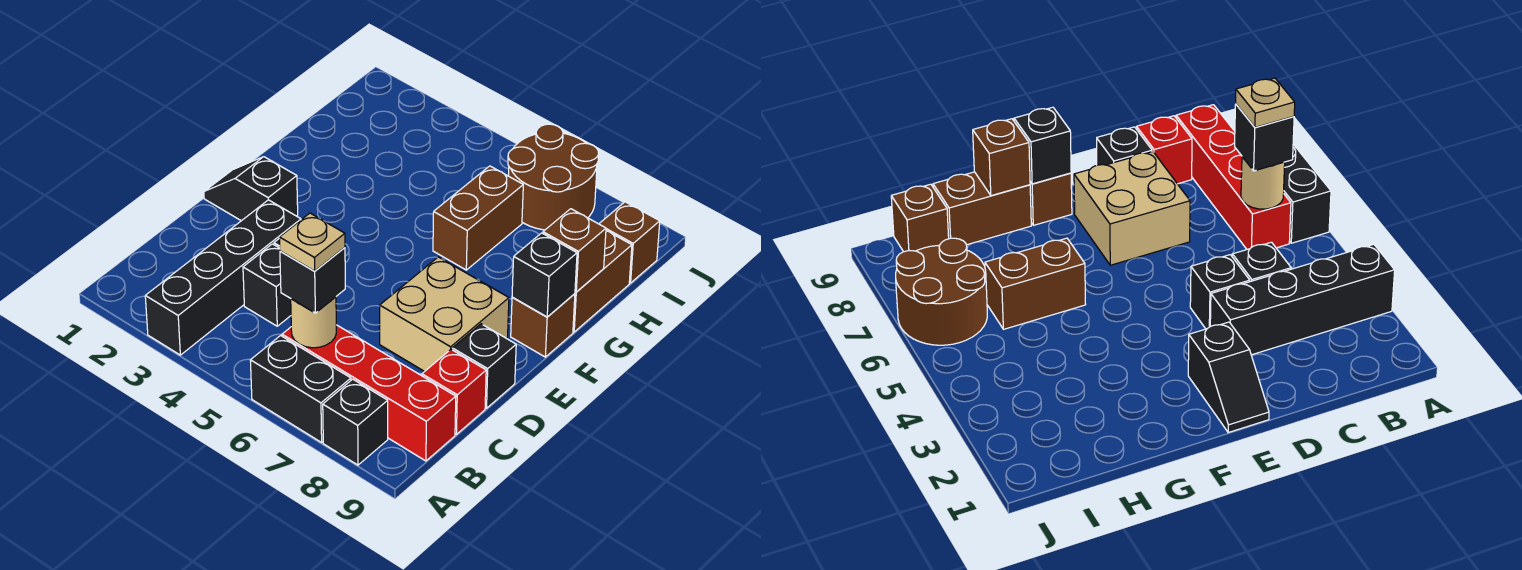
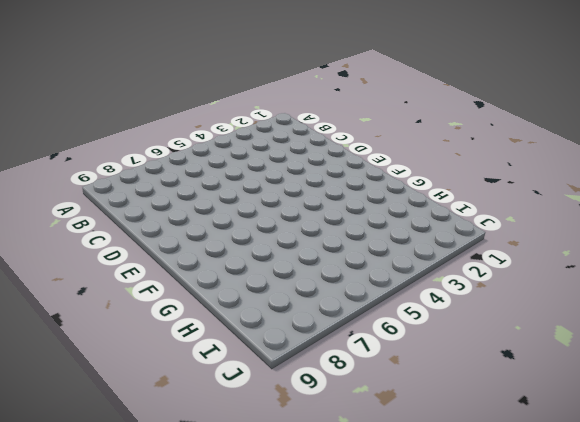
none -> black 1x4 brick [145,200,301,355]
none -> black 1x2 brick [250,336,351,442]
none -> black 1x1 brick [323,379,388,465]

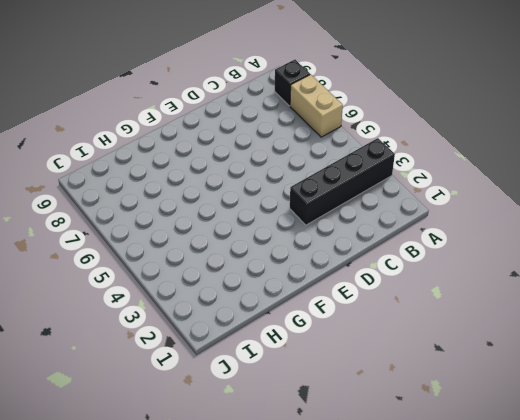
tan 1x2 brick [290,74,343,137] -> black 1x2 brick [250,336,351,442]
none -> red 1x4 brick [282,325,456,461]
none -> black 1x1 brick [243,244,291,326]
none -> red 1x1 brick [422,349,486,434]

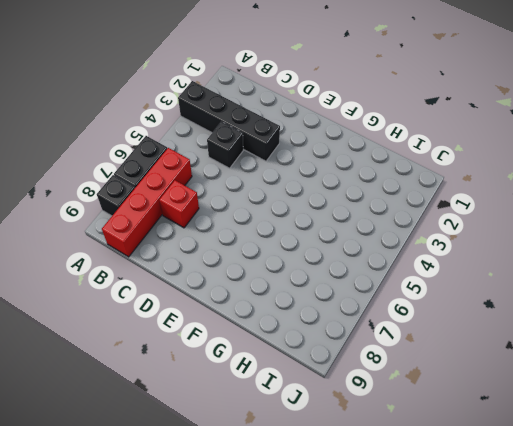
red 1x1 brick [159,180,199,228] -> red 1x1 brick moved to [422,349,486,434]
none -> black 1x1 brick [1190,255,1250,329]
none -> tan 2x2 brick [380,257,509,371]
none -> black 1x1 brick [452,324,516,408]

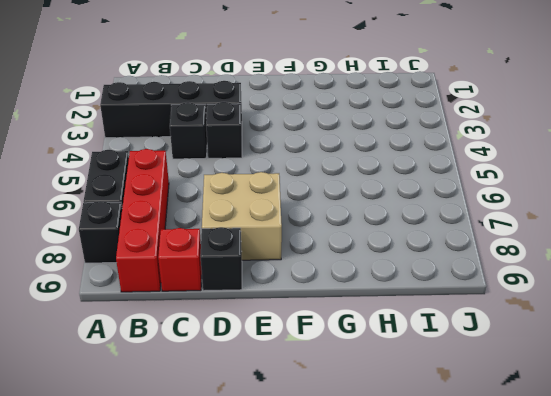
none -> black 1x2 slope [204,157,298,221]
none -> brown 1x1 brick [511,294,575,357]
none -> brown 1x2 brick [433,166,523,270]

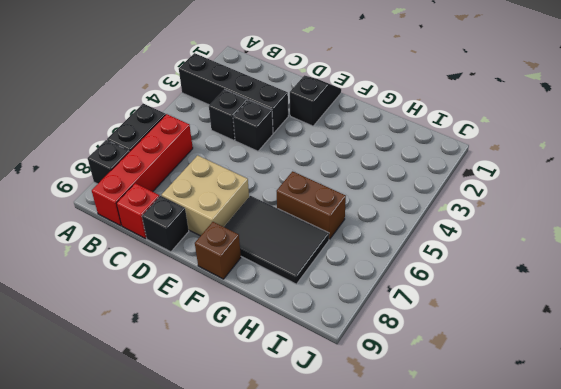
black 2x3 tile [224,196,329,284] -> none
none -> brown 1x2 brick [573,231,632,332]
none -> brown 2x2 round brick [508,124,599,230]
none -> brown 1x1 brick [599,202,660,283]

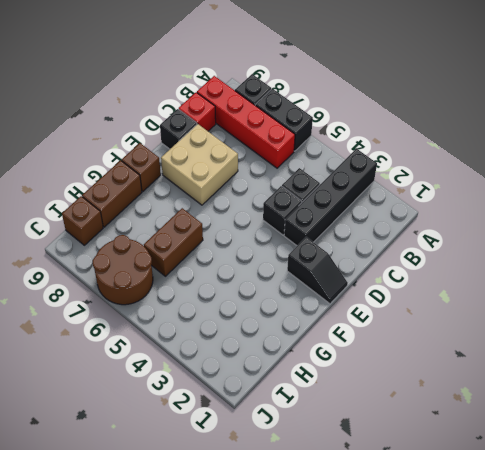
none -> tan 1x1 round brick [291,297,336,348]
none -> black 1x1 brick [512,233,577,317]
none -> brown 1x1 brick [543,209,606,292]

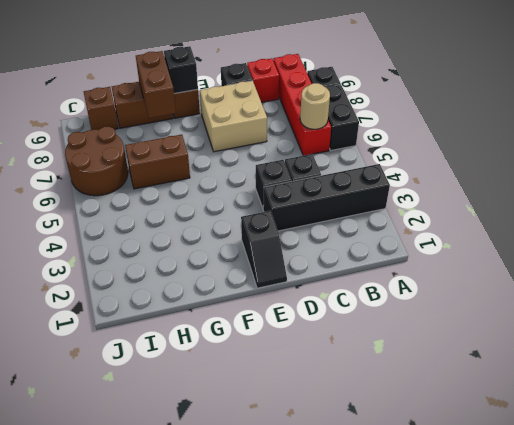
brown 1x2 brick [136,51,176,118] -> brown 1x1 brick [543,209,606,292]
none -> black 1x1 brick [280,247,345,313]
none -> tan 1x1 plate [279,213,345,271]

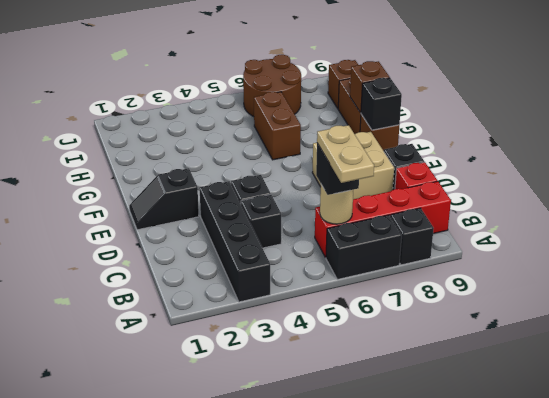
tan 1x2 plate [317,125,374,183] -> tan 1x1 plate [279,213,345,271]

